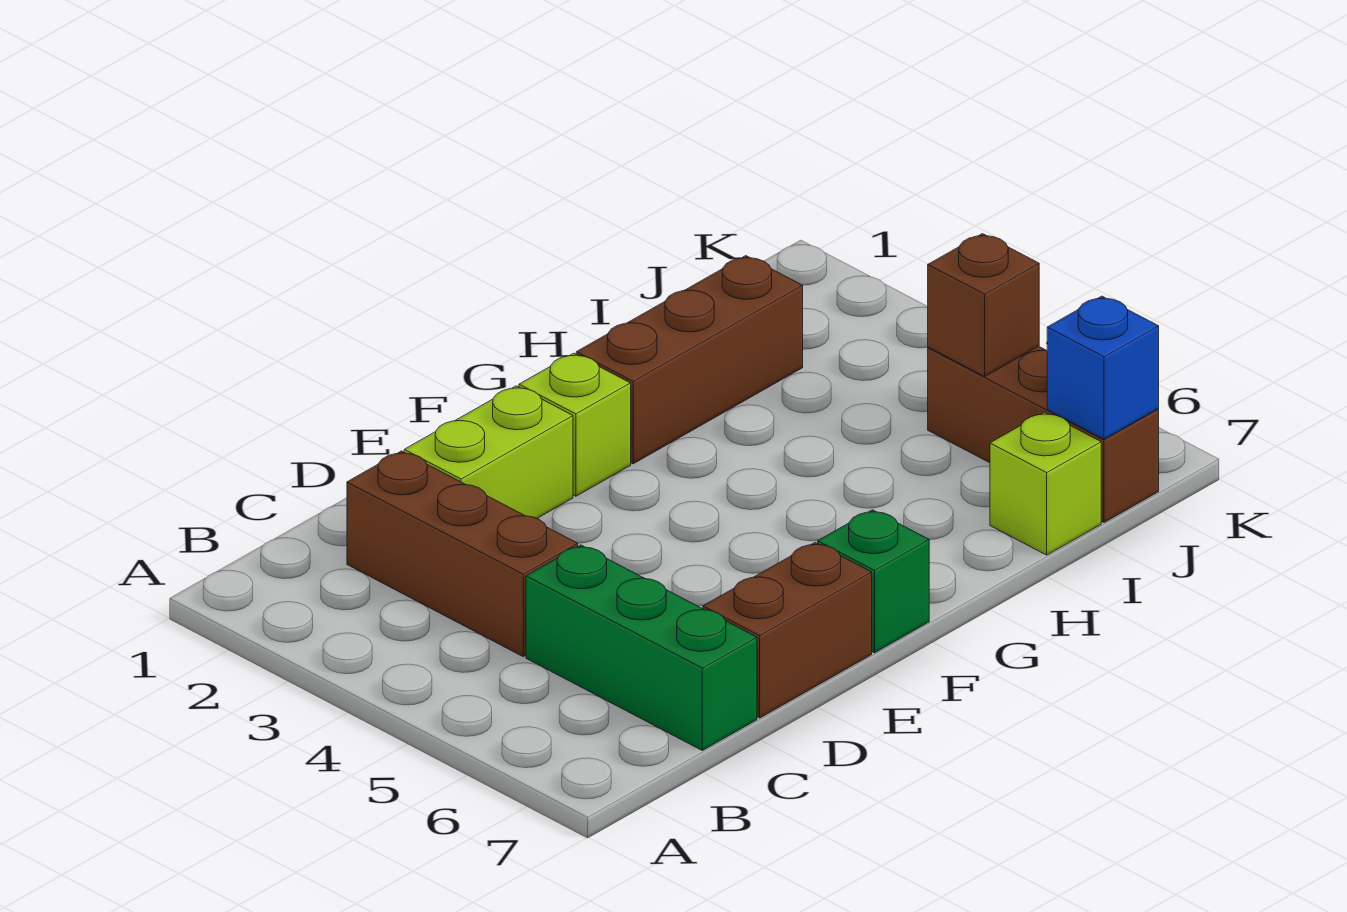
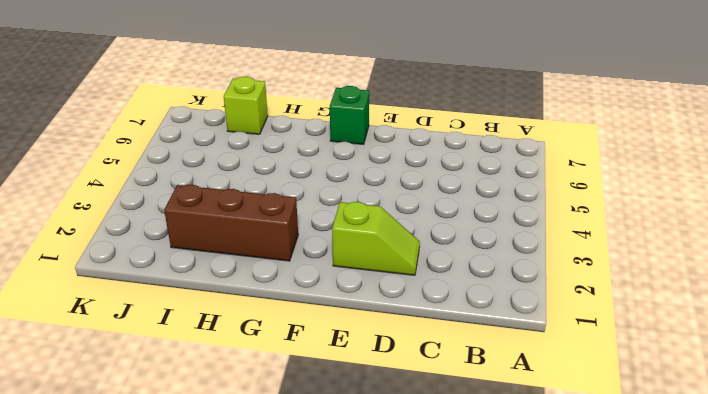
lime 1x2 slope [332,202,420,275] -> lime 1x2 brick [404,386,573,518]
none -> brown 1x3 brick [347,451,578,656]
none -> green 1x3 brick [526,545,757,750]

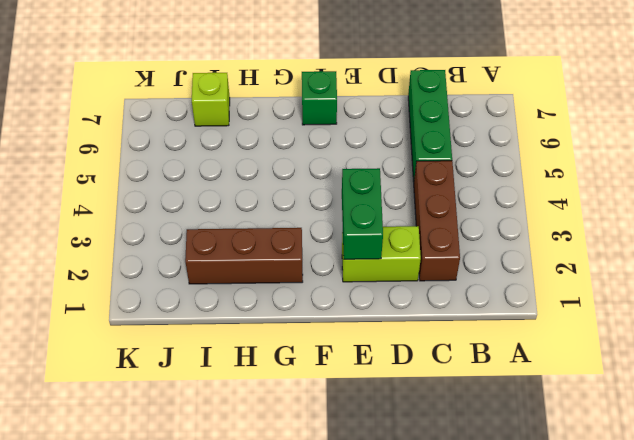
green 1x2 brick [342,168,383,259] -> none
none -> brown 1x2 brick [703,543,872,718]
none -> lime 1x1 brick [519,353,631,496]

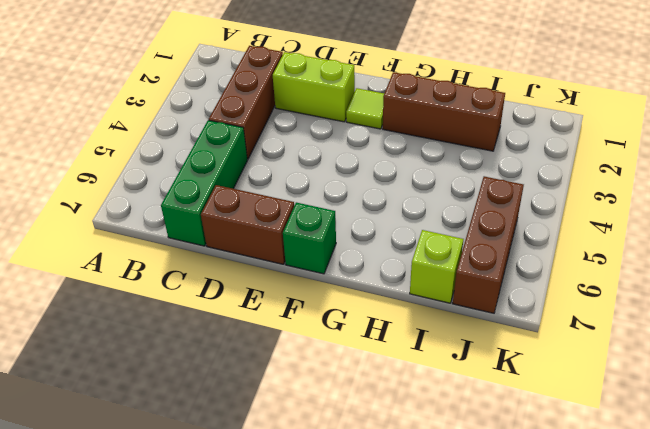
lime 1x1 tile [346,88,384,129] -> lime 1x1 brick [519,353,631,496]
none -> brown 1x1 brick [928,234,1039,377]
none -> blue 1x1 brick [1047,296,1159,439]

